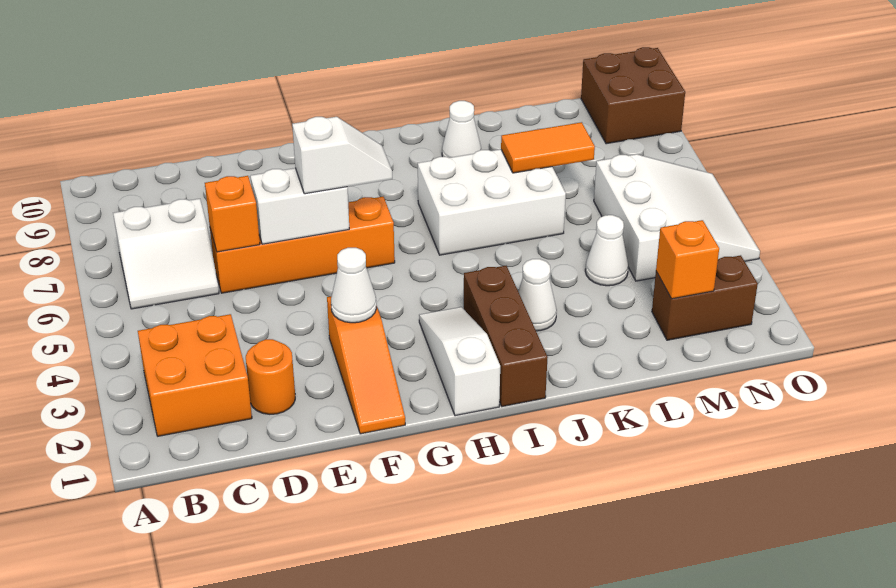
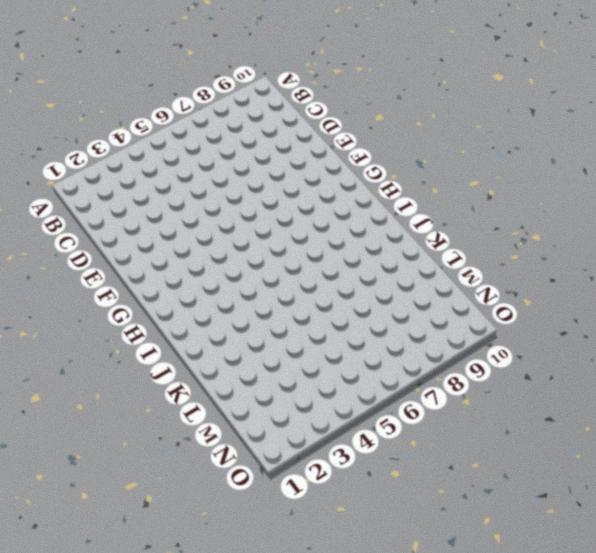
none -> orange 2x2 brick [138,314,252,436]
none -> white 2x2 slope [113,199,219,309]
none -> orange 1x1 round brick [246,339,295,414]

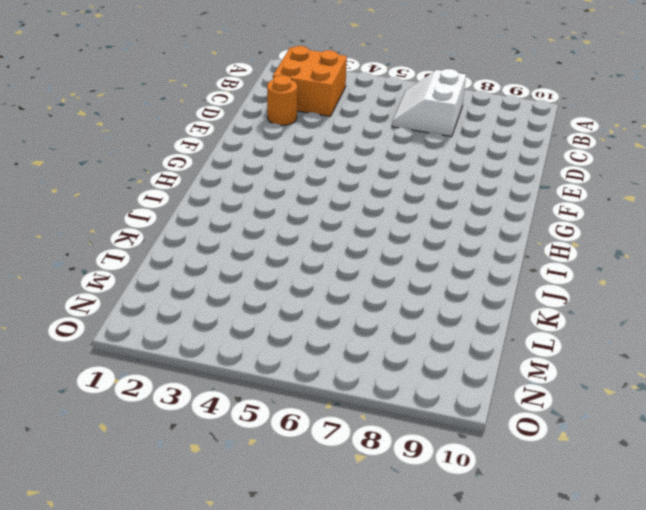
none -> orange 1x4 brick [210,197,395,293]
none -> orange 1x3 slope [327,297,405,434]
none -> white 1x3 slope [419,307,500,416]

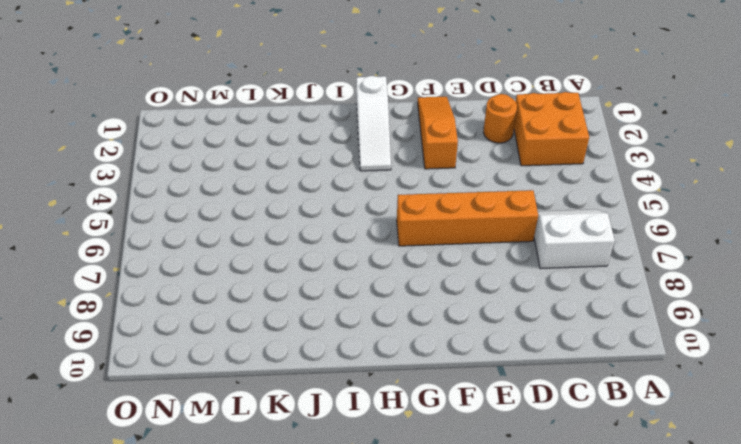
none -> brown 1x3 brick [464,266,548,407]
none -> white 2x3 brick [418,149,566,255]
none -> white 1x1 cone [518,259,557,331]

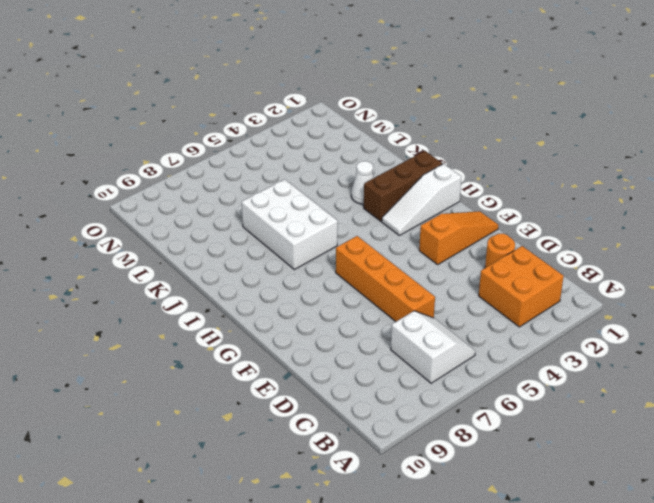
none -> white 1x1 cone [442,101,481,158]
none -> white 1x1 cone [585,215,628,286]
none -> brown 1x2 brick [652,255,758,340]

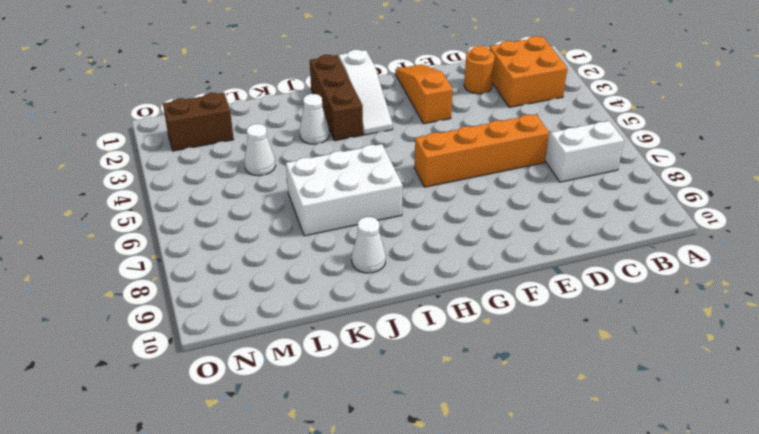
none -> white 3x3 slope [594,154,760,281]
none -> brown 2x2 brick [581,47,685,144]
none -> orange 1x1 brick [205,176,260,252]

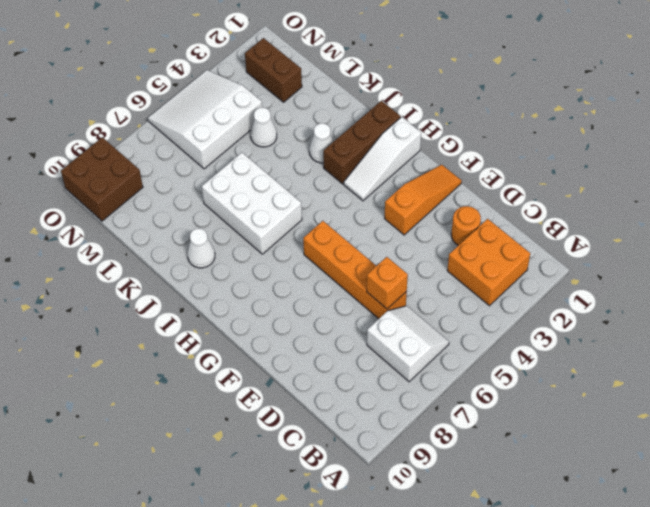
none -> white 1x2 brick [250,168,349,244]
none -> white 1x1 cone [331,248,376,323]
none -> orange 1x2 tile [501,122,595,173]

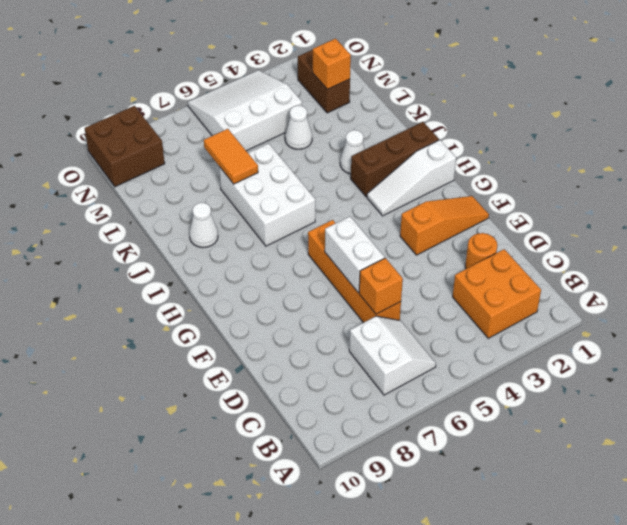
none -> white 1x1 cone [331,248,376,323]
none -> white 1x2 slope [292,117,392,194]

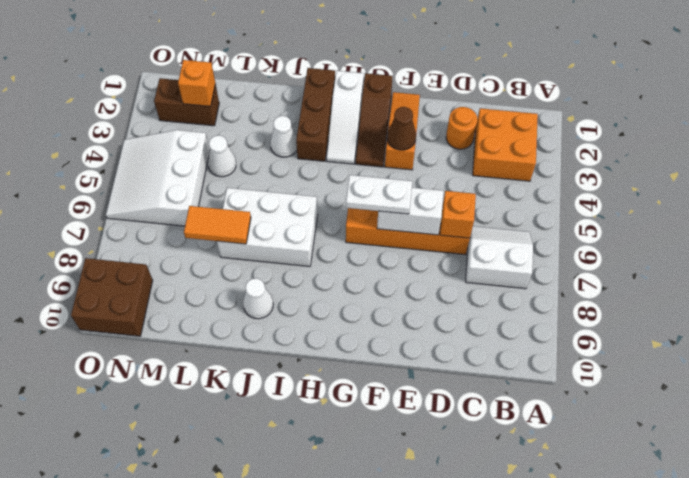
brown 1x1 cone [387,107,416,150] -> white 1x1 cone [331,248,376,323]
white 1x2 plate [346,175,412,214] -> white 1x2 slope [292,117,392,194]
brown 1x3 slope [356,73,393,167] -> none

